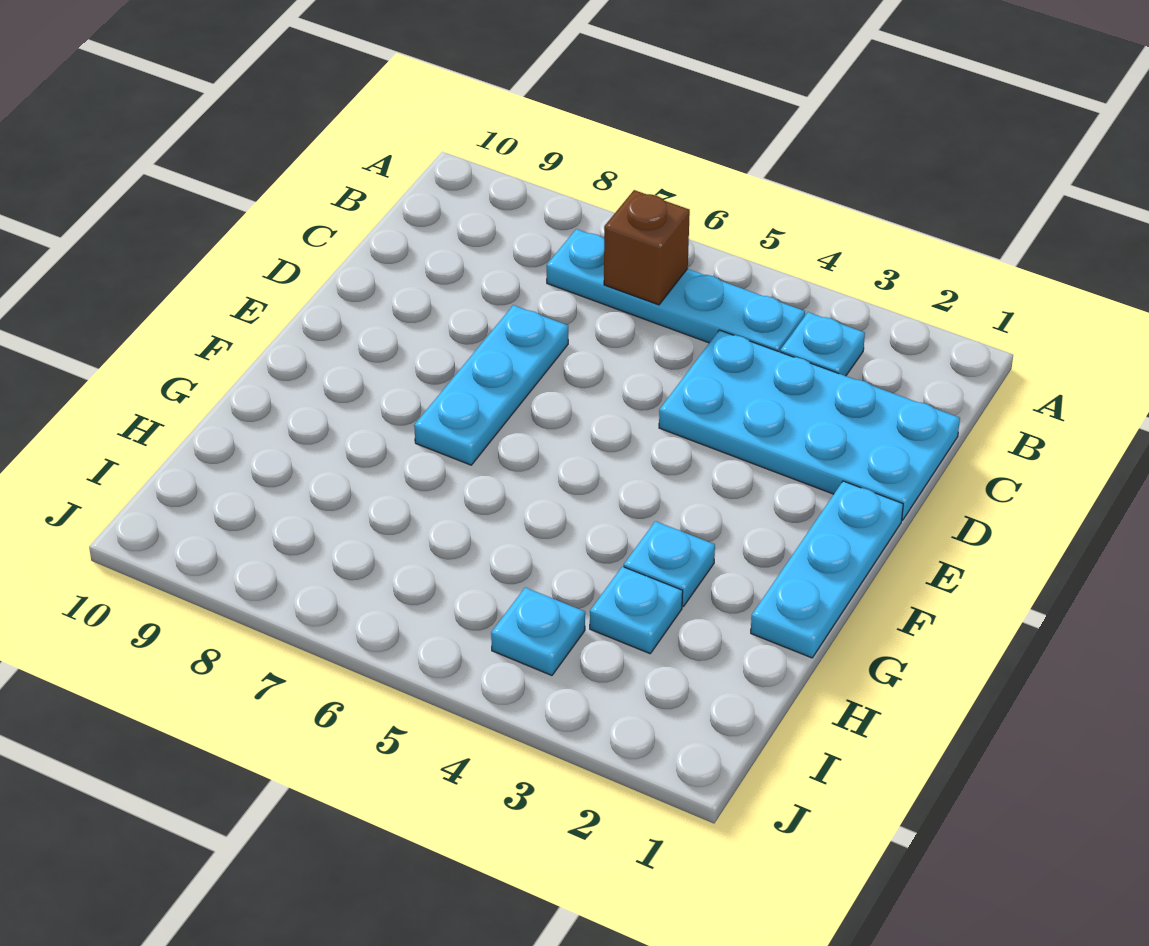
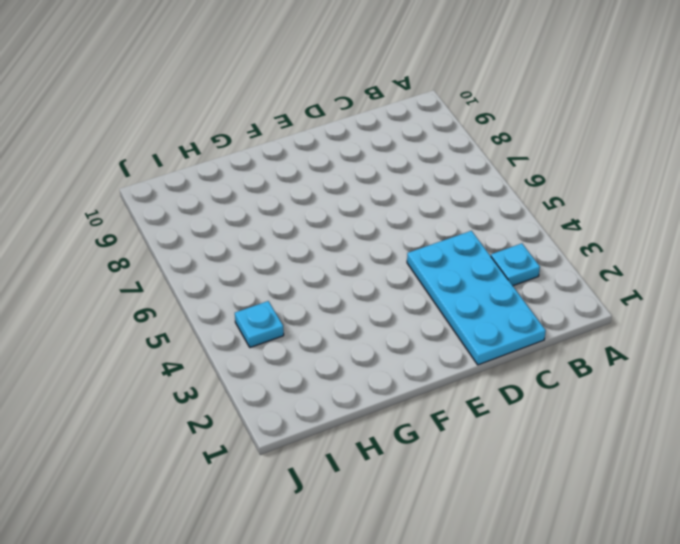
none -> cyan 1x4 plate [547,229,805,352]
none -> cyan 1x3 plate [414,305,568,465]

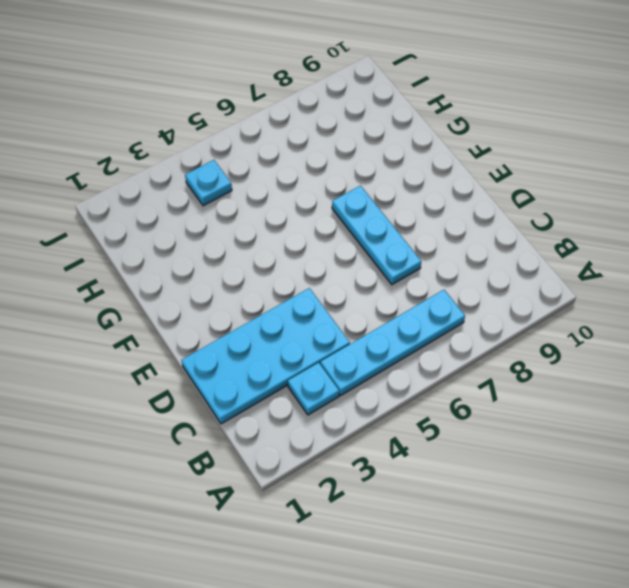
none -> cyan 1x3 plate [751,481,903,658]
none -> cyan 1x1 plate [624,521,715,607]

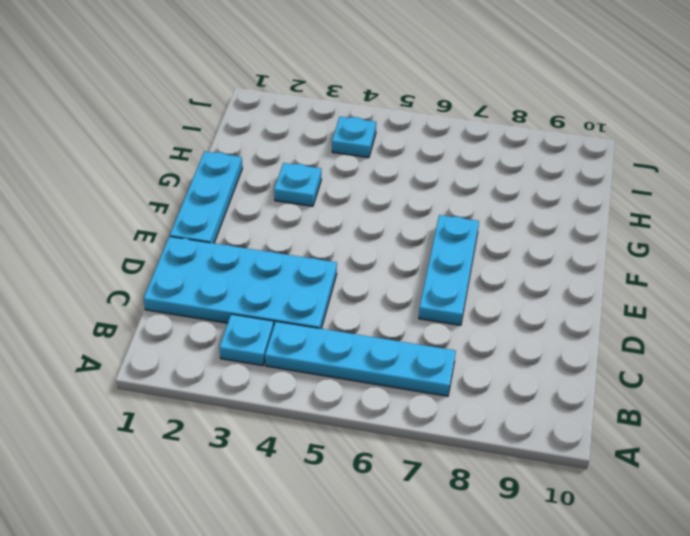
none -> cyan 1x1 plate [590,566,683,654]
none -> brown 1x1 brick [604,190,690,305]

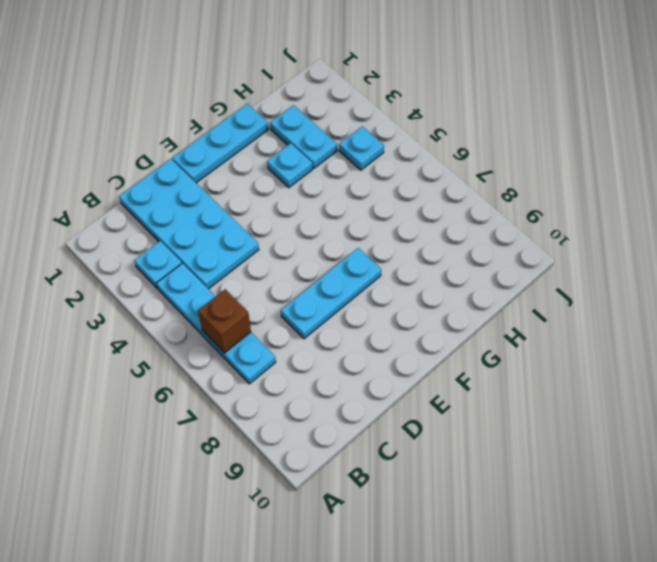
cyan 1x2 plate [270,105,337,168] -> cyan 1x1 plate [590,566,683,654]

